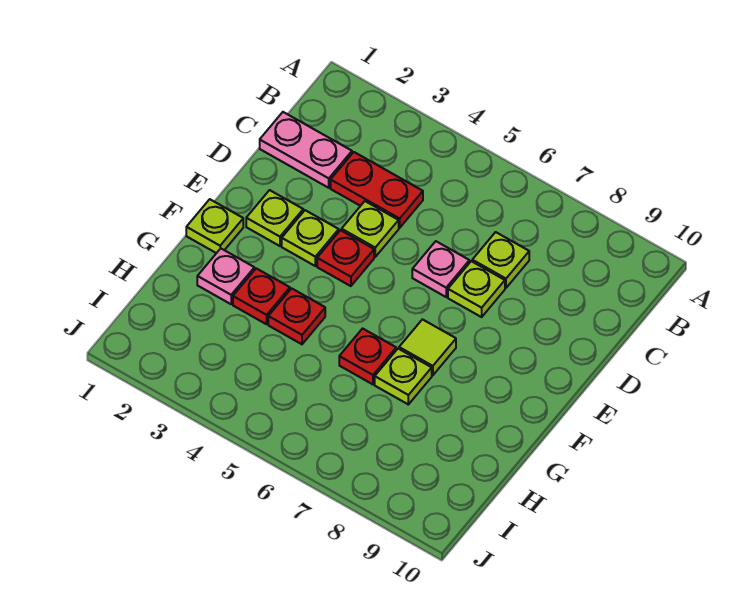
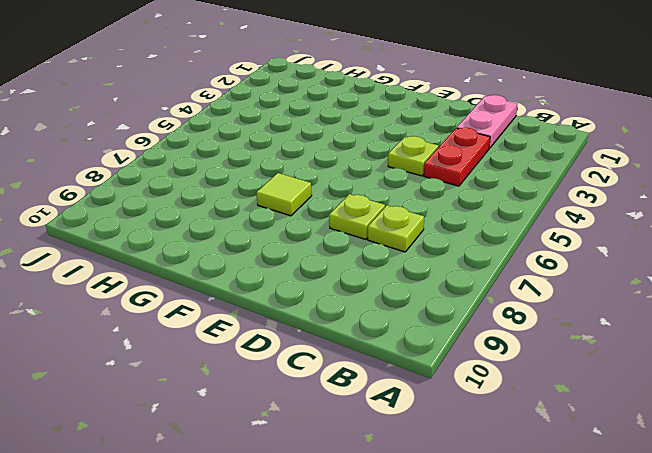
none -> pink 1x1 plate [412,241,469,297]
none -> lime 1x1 plate [246,190,303,246]
none -> lime 1x1 plate [282,210,339,266]

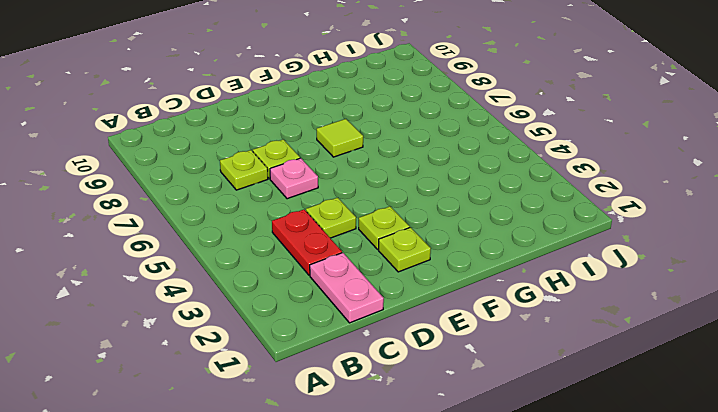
none -> red 1x1 plate [317,230,374,286]
none -> lime 1x1 plate [186,199,243,253]
none -> pink 1x1 plate [197,248,254,304]

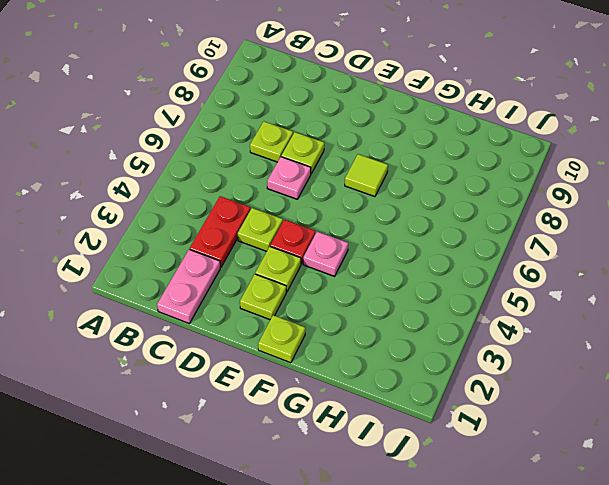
pink 1x1 plate [303,232,348,276] -> pink 1x1 plate moved to [197,248,254,304]
none -> red 1x1 plate [233,268,290,324]
none -> red 1x1 plate [268,288,325,344]
none -> red 1x1 plate [339,329,396,384]

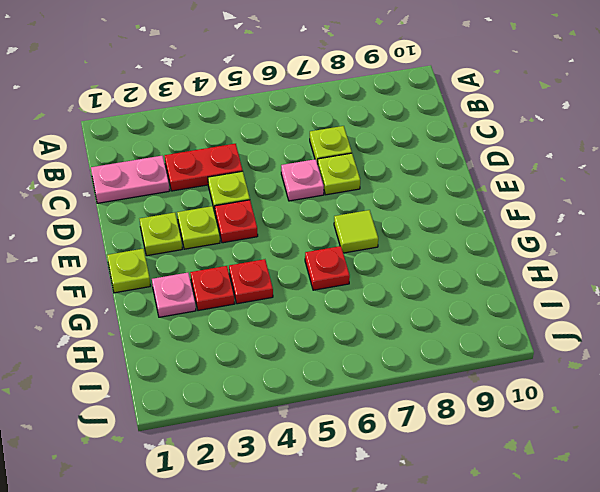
none -> lime 1x1 plate [375,349,432,404]

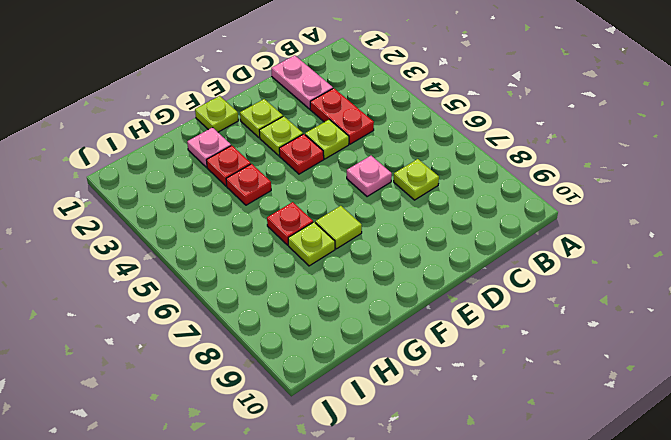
none -> lime 1x1 plate [448,261,505,317]

